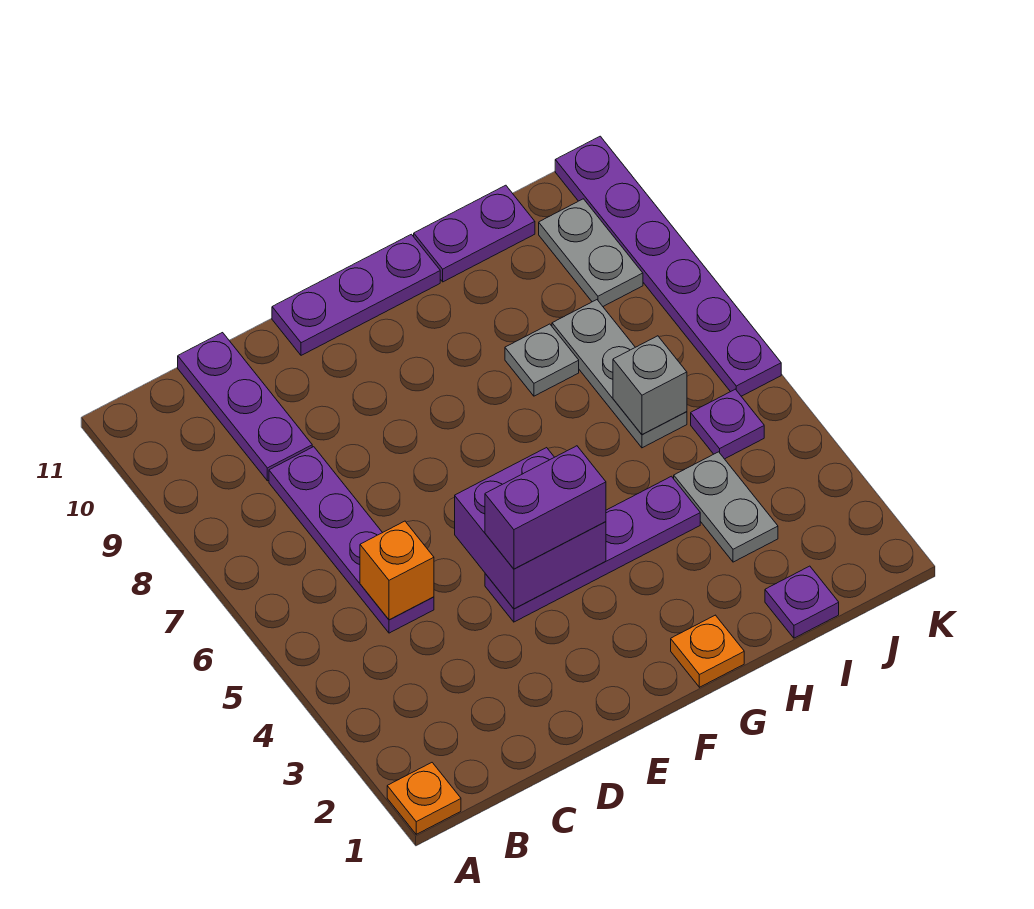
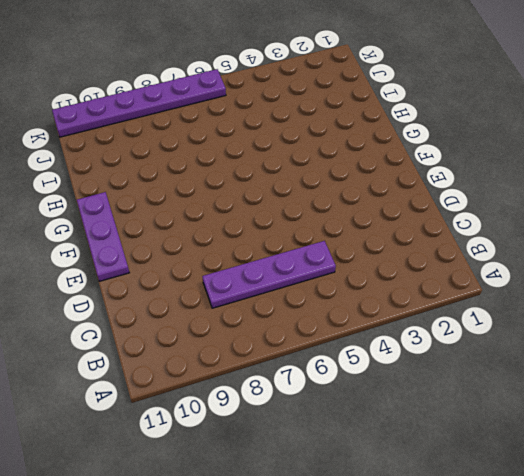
none -> orange 1x1 plate [387,763,461,834]
none -> purple 1x3 plate [178,333,312,481]
none -> purple 1x4 plate [485,476,700,622]

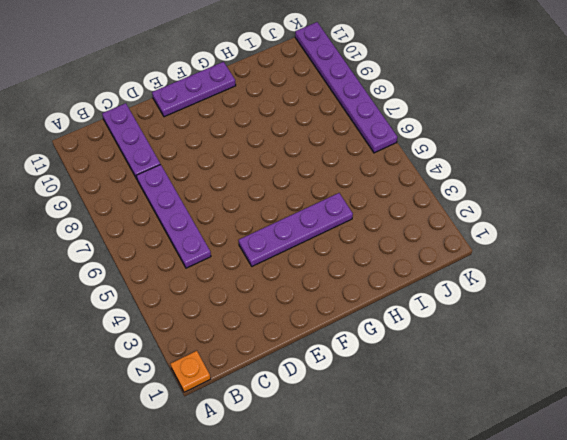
none -> orange 1x1 plate [671,615,744,687]
none -> grey 1x1 plate [505,324,579,396]
none -> purple 1x2 plate [414,185,535,282]

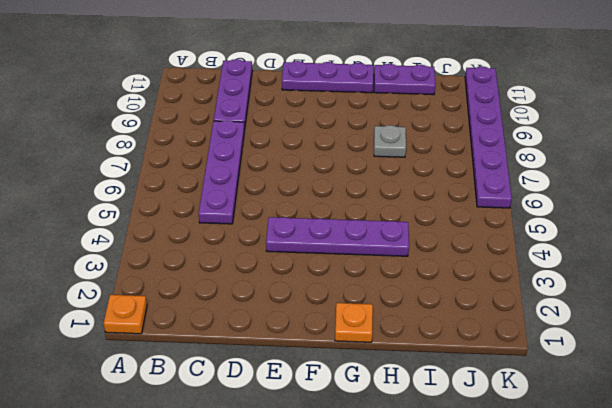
none -> purple 1x1 plate [765,566,839,638]
none -> grey 1x2 plate [674,452,778,562]
none -> grey 1x3 plate [552,300,687,448]

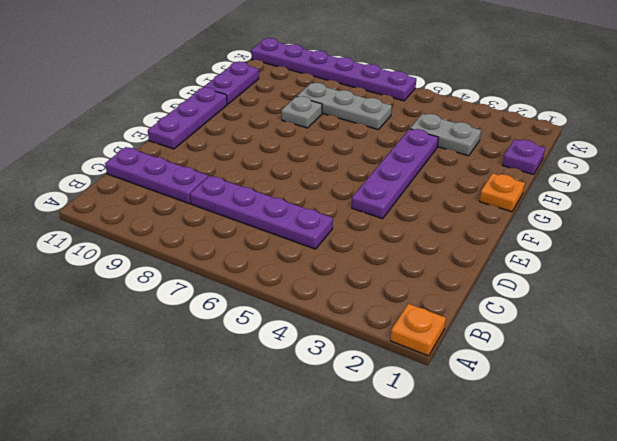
none -> purple 1x1 plate [691,389,764,459]
none -> grey 1x2 plate [539,199,643,306]
none -> orange 1x1 brick [360,521,434,620]

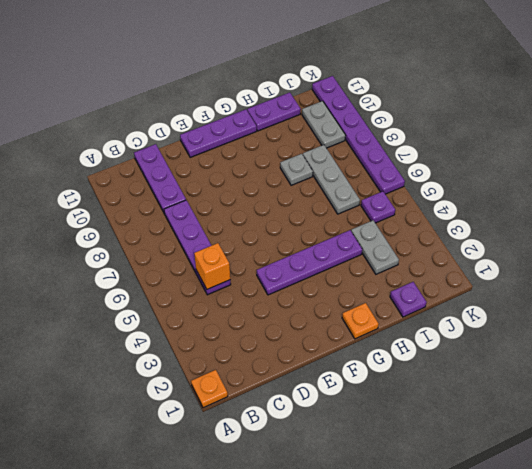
none -> purple 2x2 brick [455,448,606,609]
none -> grey 1x1 brick [613,336,687,434]
none -> purple 1x2 brick [485,446,606,569]

